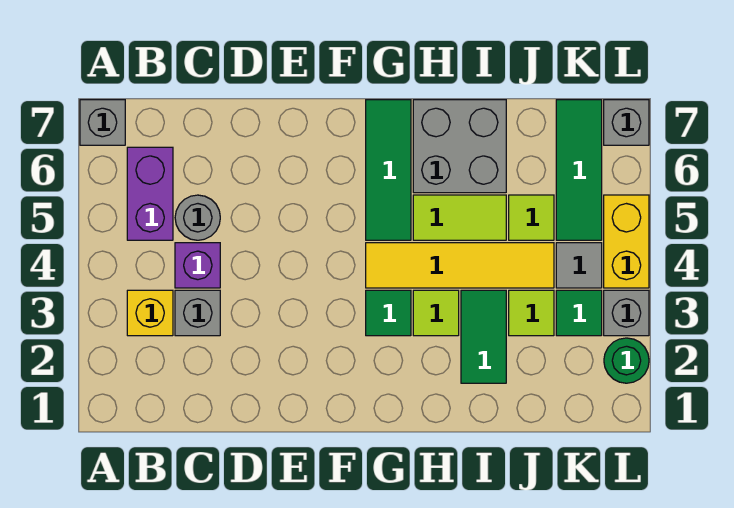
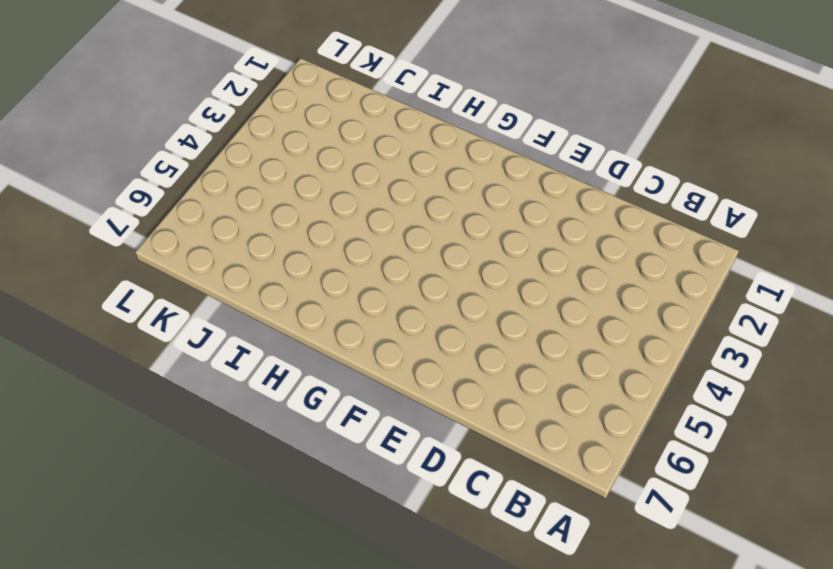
none -> grey 1x1 brick [80,100,125,145]
none -> yellow 1x1 brick [127,290,173,336]
none -> purple 1x2 brick [127,147,173,240]

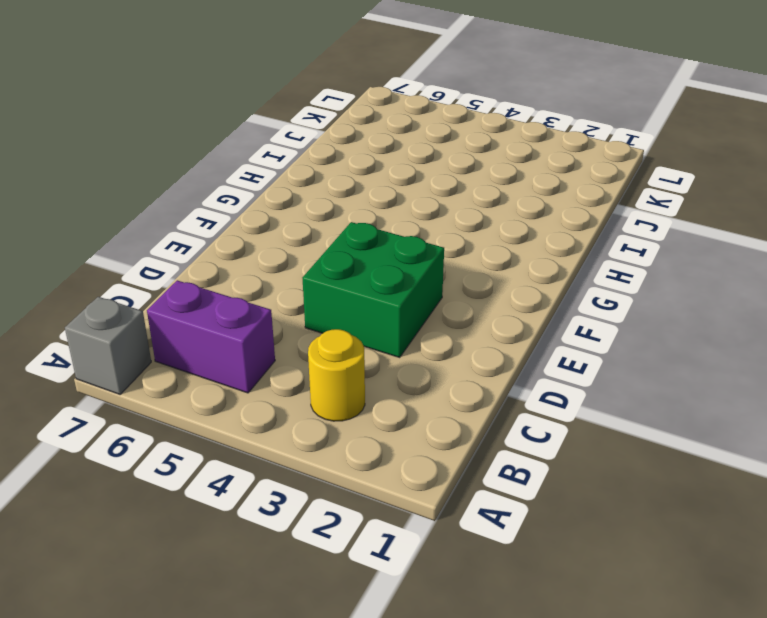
yellow 1x1 round brick [308,329,365,421] -> yellow 1x1 brick [127,290,173,336]
green 2x2 brick [302,222,444,357] -> none
none -> grey 1x1 brick [175,290,220,336]
none -> purple 1x1 brick [175,243,220,288]
none -> grey 1x1 round brick [175,195,220,240]

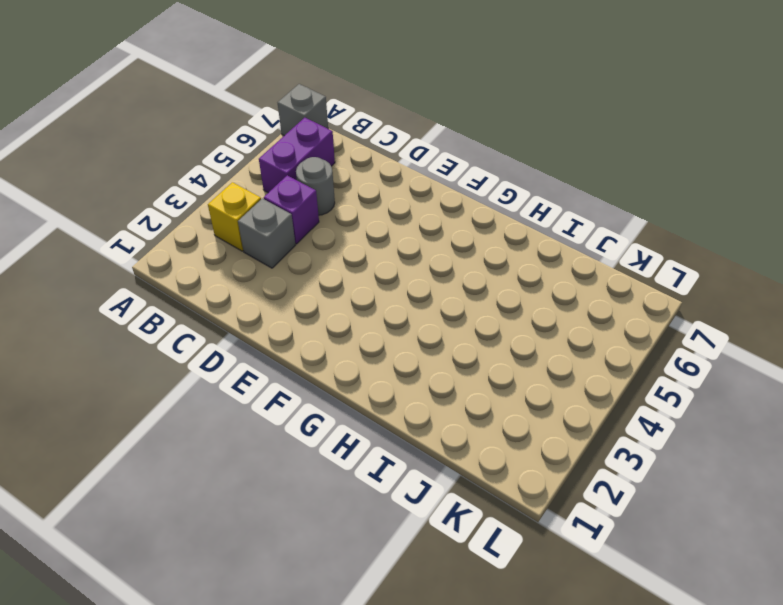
none -> green 1x1 tile [366,290,411,336]
none -> yellow 1x4 tile [366,243,554,288]
none -> green 1x3 tile [366,100,411,240]

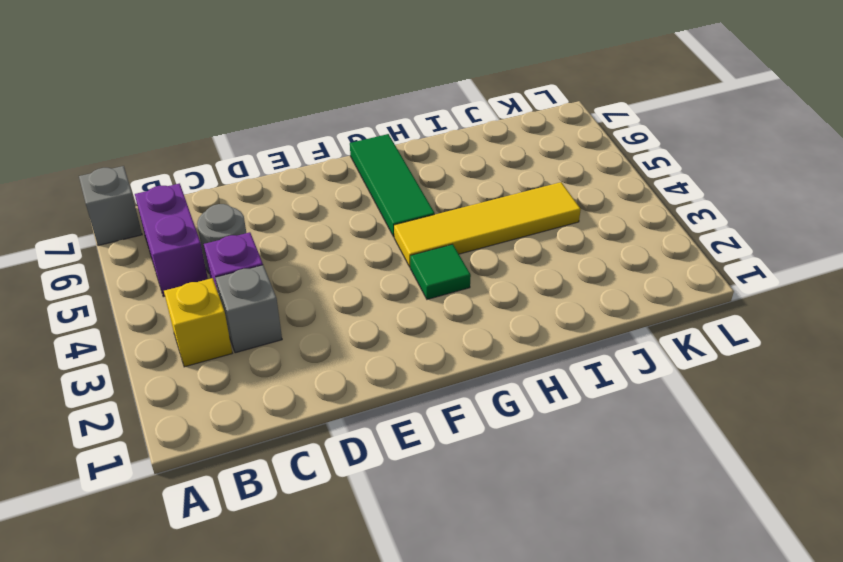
none -> lime 1x1 tile [413,290,459,336]
none -> lime 1x2 tile [413,195,506,240]
none -> grey 2x2 brick [413,100,506,193]

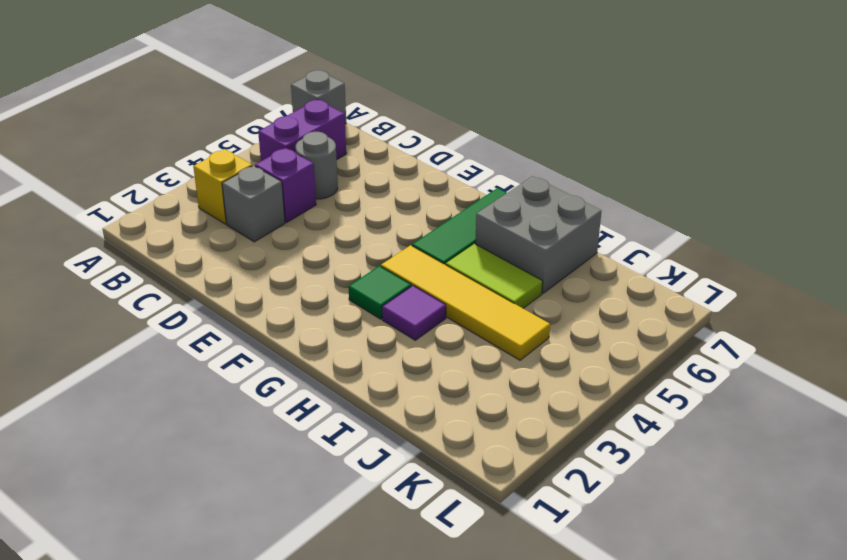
purple 1x1 tile [382,286,446,340] -> lime 1x1 tile [413,290,459,336]
none -> green 1x2 tile [461,290,506,383]
none -> lime 1x1 tile [509,290,554,336]
none -> lime 1x1 tile [509,195,554,240]

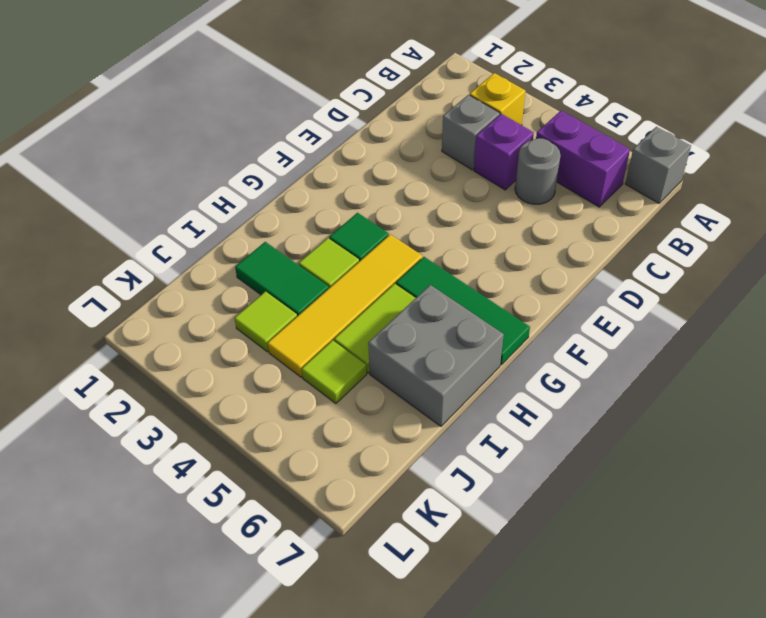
none -> green 1x1 tile [556,290,602,336]
none -> grey 1x1 tile [556,243,602,288]
none -> green 1x3 tile [556,100,602,240]

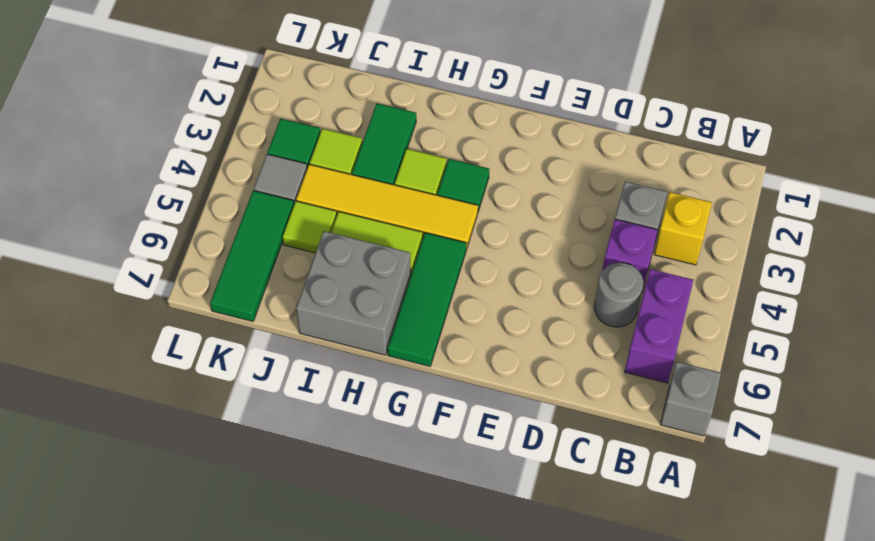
none -> green 1x1 round brick [604,338,649,383]
none -> grey 1x1 brick [604,290,649,336]
none -> yellow 1x2 brick [604,195,649,288]

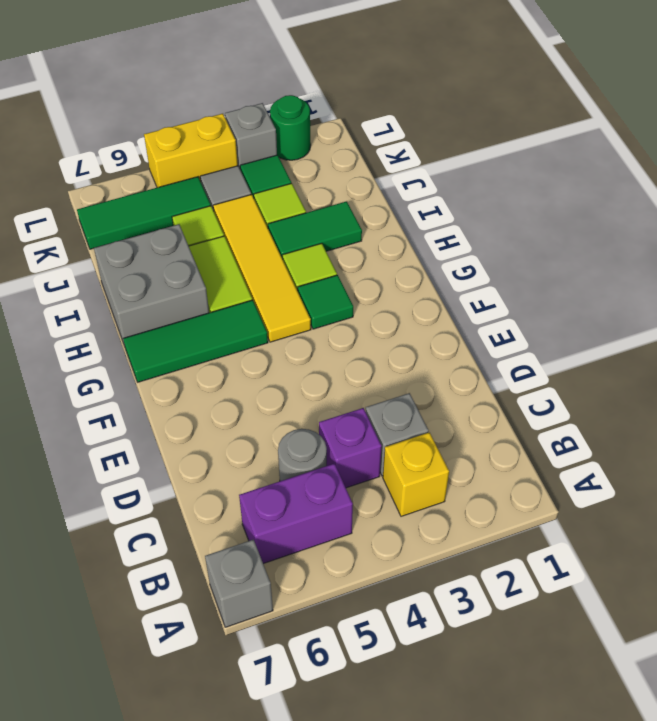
none -> grey 1x1 brick [604,100,649,145]

